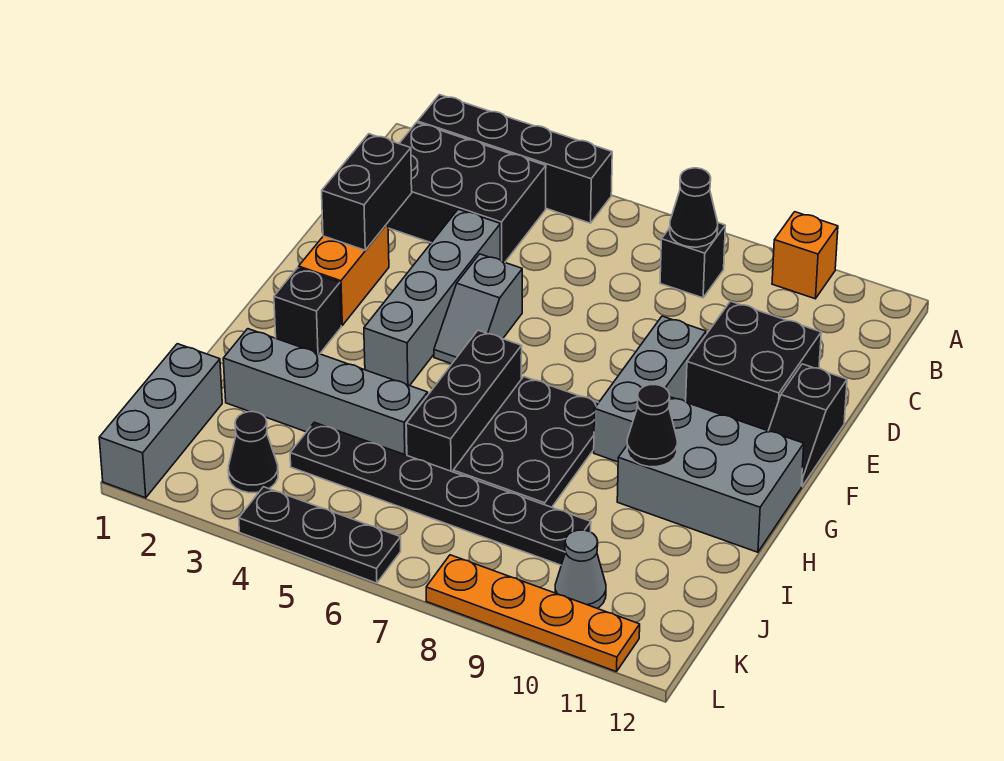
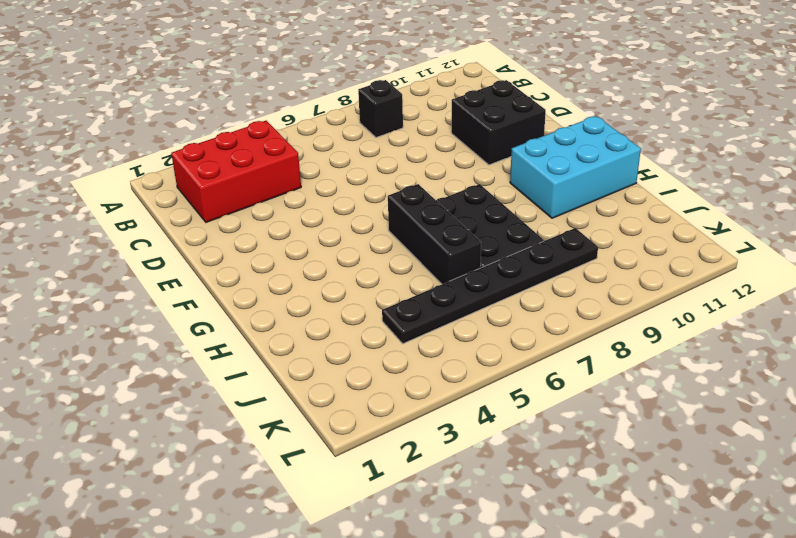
red 2x3 brick [171,121,301,222] -> black 2x3 brick [388,123,546,262]
cyan 2x3 brick [510,116,641,218] -> grey 2x3 brick [617,397,804,552]
none -> black 1x4 brick [418,95,612,223]
none -> orange 1x1 brick [772,212,838,299]
none -> grey 1x4 brick [364,209,500,386]

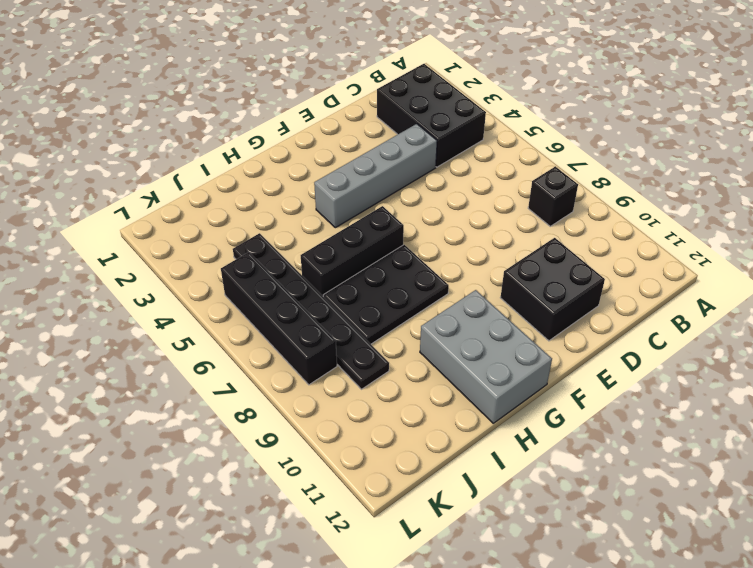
black 1x4 brick [221,252,337,385] -> black 1x4 brick moved to [418,95,612,223]
none -> orange 1x1 brick [772,212,838,299]
none -> orange 1x2 brick [299,223,389,325]
none -> grey 1x2 slope [434,254,522,364]

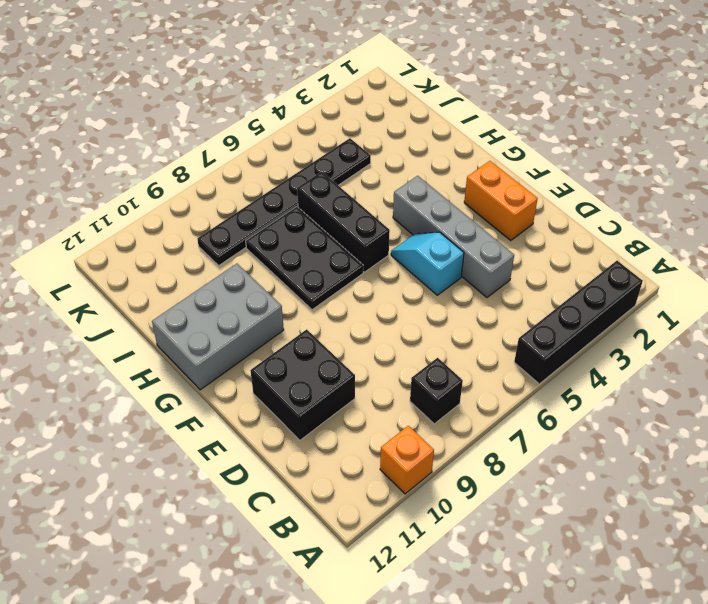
cyan 1x2 slope [391,232,464,295] -> grey 1x2 slope [434,254,522,364]
none -> black 2x3 brick [388,123,546,262]
none -> grey 1x3 brick [594,316,706,462]
none -> black 1x2 slope [768,364,847,486]

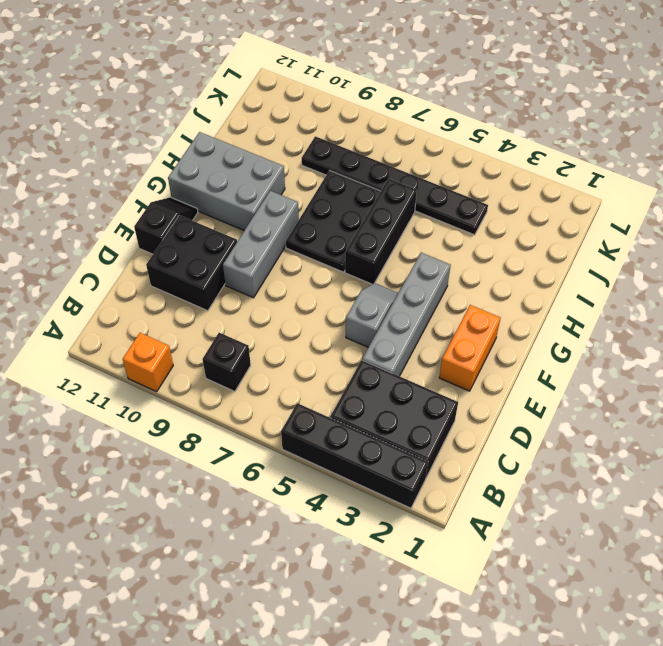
none -> black 1x1 brick [274,268,341,354]
none -> grey 1x4 brick [223,329,428,455]
none -> grey 1x3 brick [99,344,222,498]

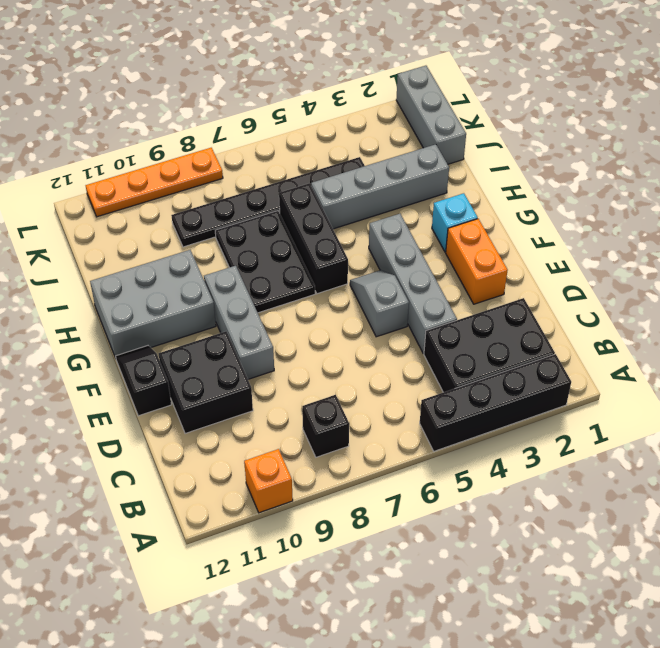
cyan 1x1 brick [432,193,478,252] -> black 1x1 brick [274,268,341,354]
none -> black 1x1 cone [228,412,278,493]
none -> grey 1x1 cone [555,530,606,608]
none -> black 1x3 plate [239,487,401,583]

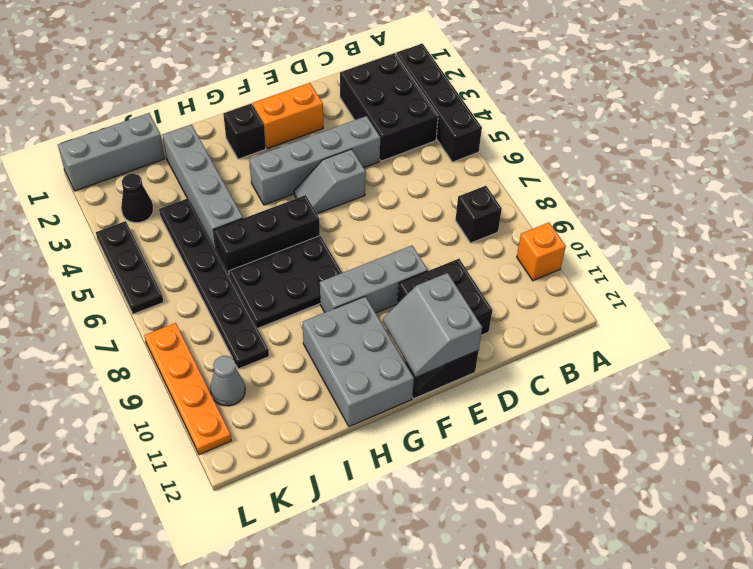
grey 2x2 slope [383,273,482,377] -> none
none -> black 1x1 cone [670,168,718,247]
none -> black 1x2 brick [322,134,412,250]
none -> black 1x1 cone [627,385,677,467]

